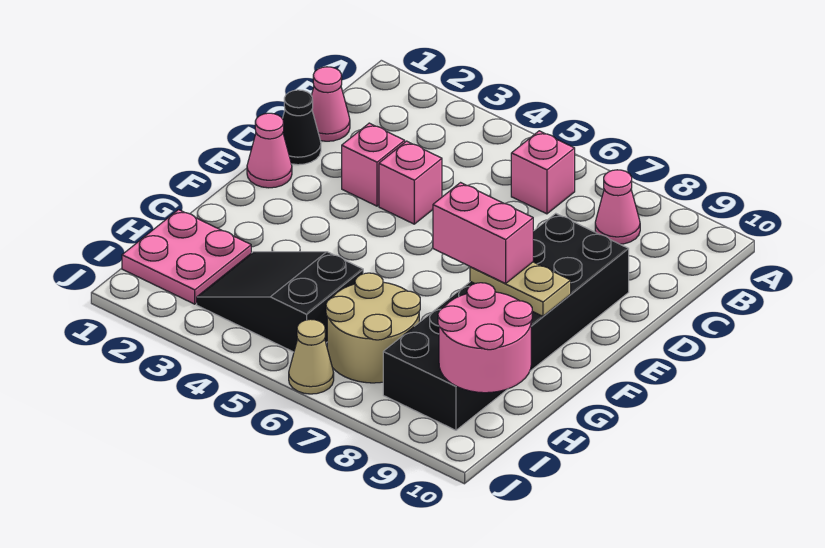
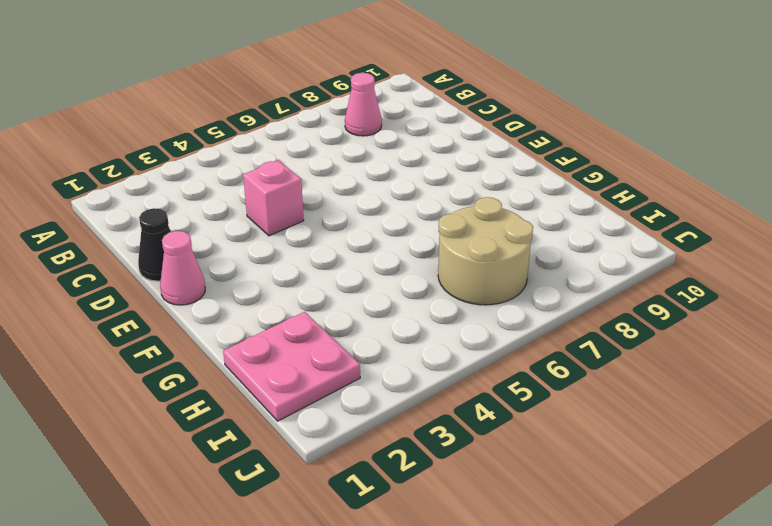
none -> pink 1x1 brick [511,131,575,214]
none -> pink 1x1 cone [311,67,350,141]
none -> pink 1x1 brick [342,123,405,206]

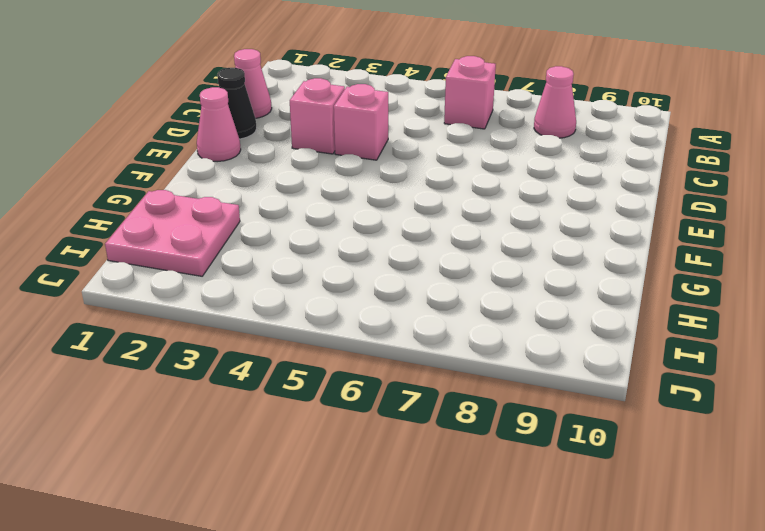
none -> black 2x6 brick [383,213,629,430]
none -> black 2x3 slope [197,252,363,352]
none -> tan 2x2 round brick [326,273,420,383]

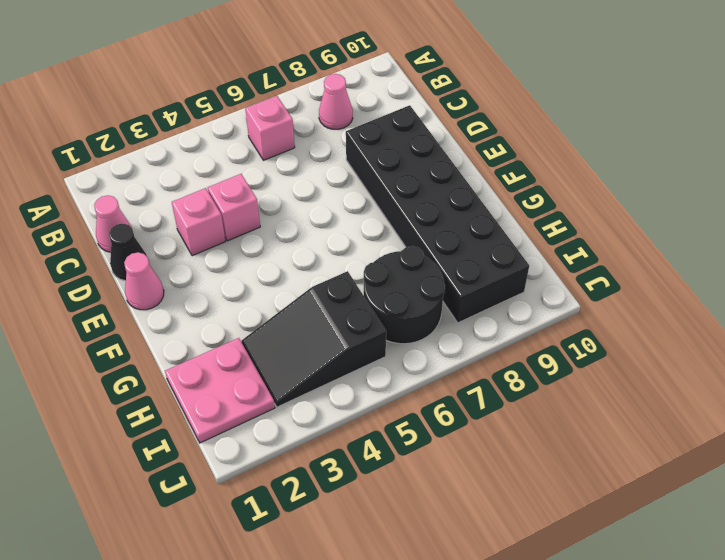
black 2x2 round brick [364,246,445,344] -> tan 2x2 round brick [326,273,420,383]
none -> tan 1x1 cone [289,319,334,394]
none -> tan 1x2 plate [470,262,571,316]
none -> pink 2x2 round brick [438,283,532,393]

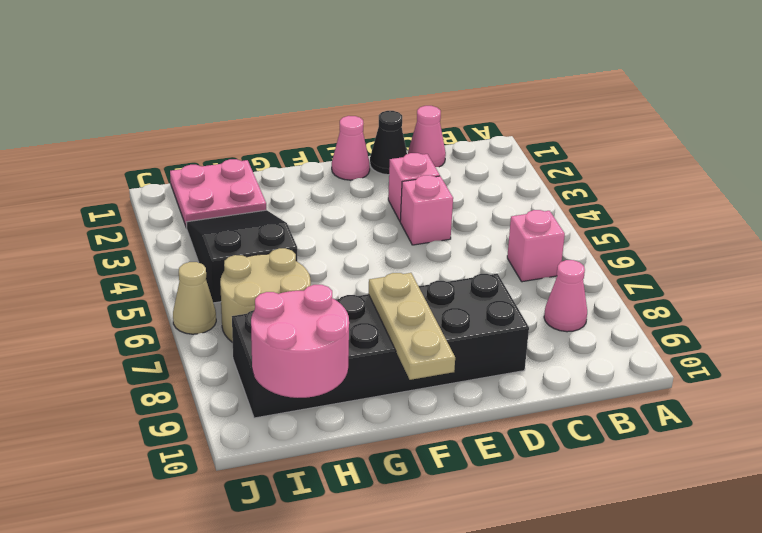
tan 1x3 plate [368,273,455,380] -> tan 1x2 plate [470,262,571,316]
none -> pink 1x2 brick [433,183,533,283]

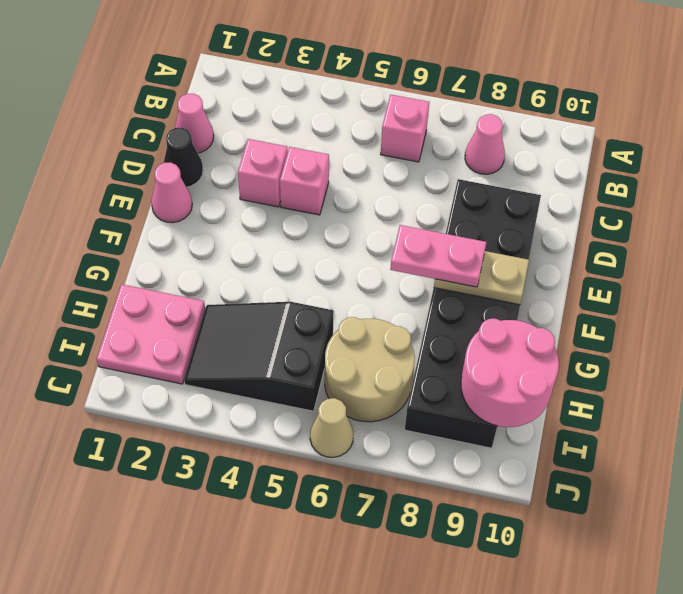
pink 1x2 plate [390,225,486,287] -> pink 1x2 brick [433,183,533,283]

